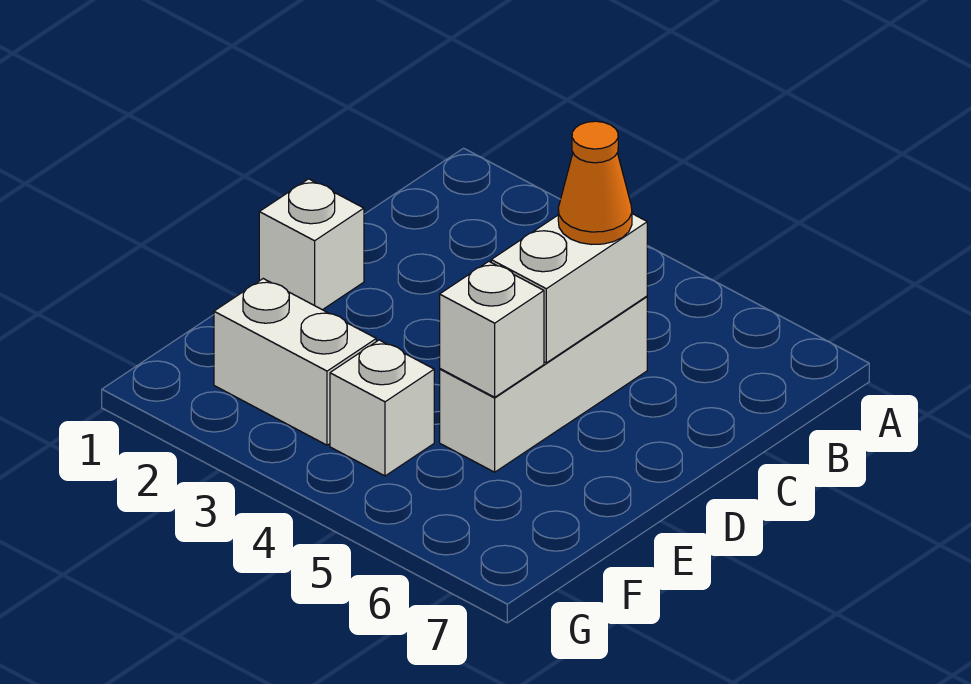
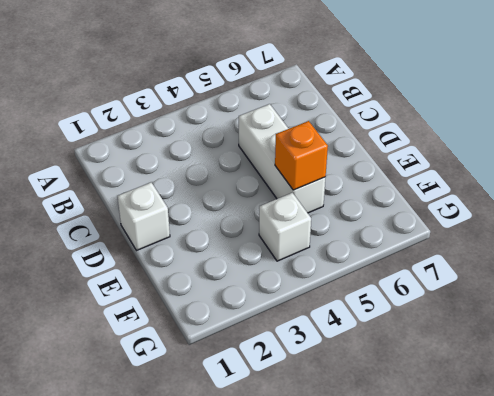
orange 1x1 brick [275,121,328,190] -> white 1x1 brick [440,261,544,397]
none -> white 1x2 brick [214,279,376,445]
none -> white 1x2 brick [491,214,647,363]

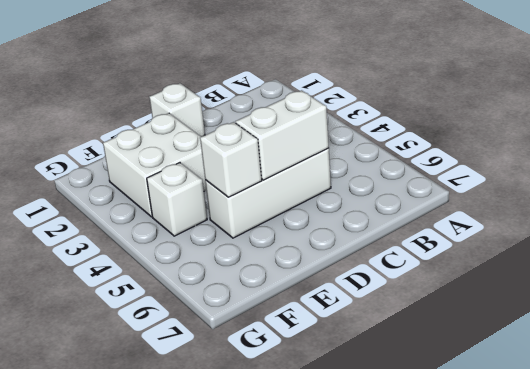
white 2x2 brick [103,113,206,217] -> white 1x2 brick [214,279,376,445]
none -> orange 1x1 cone [558,121,632,244]

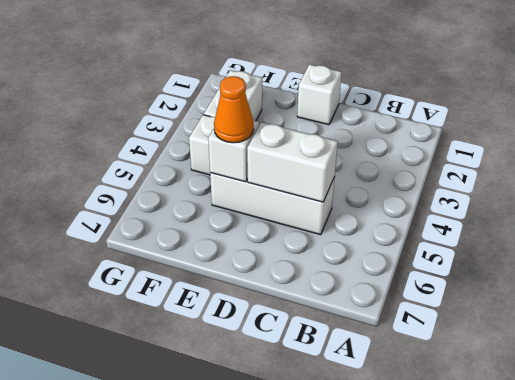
orange 1x1 cone [214,76,254,143] -> orange 1x1 cone moved to [558,121,632,244]

